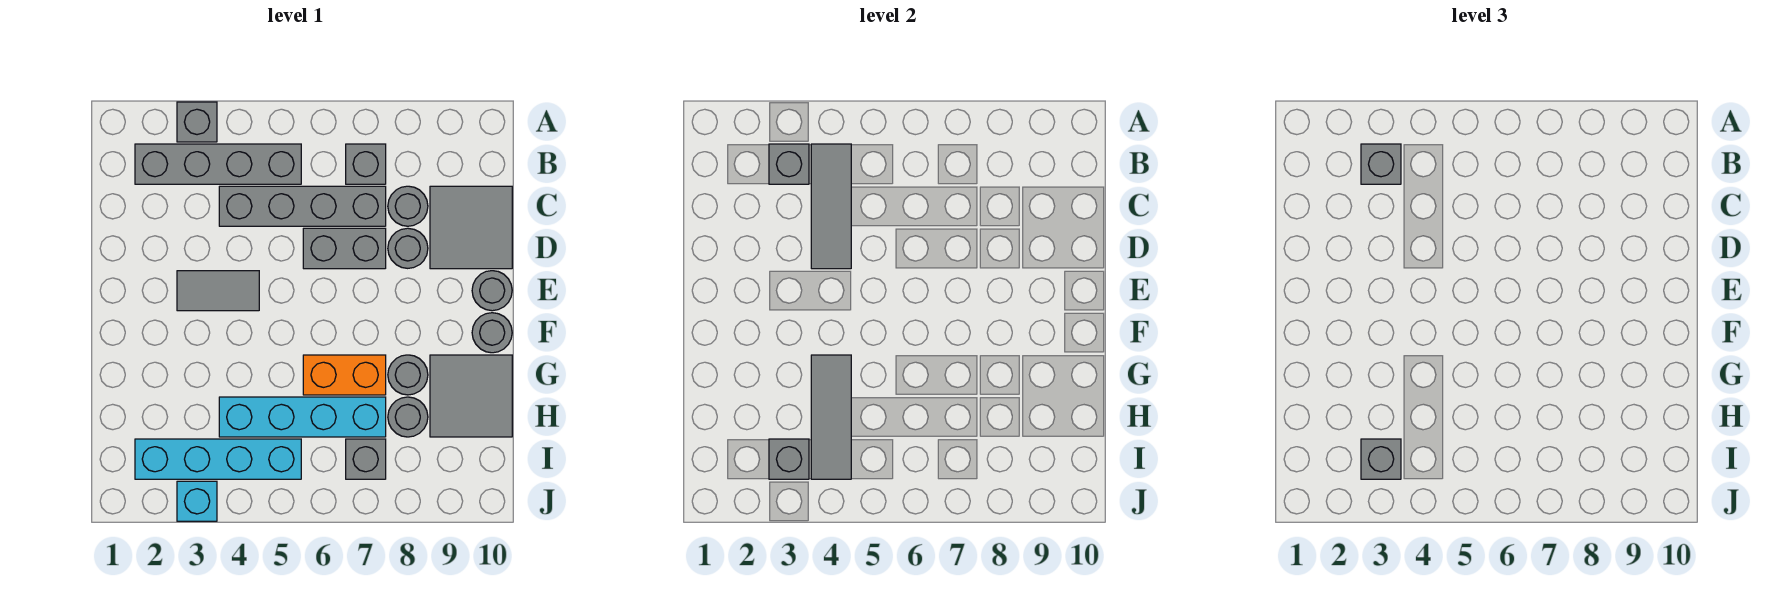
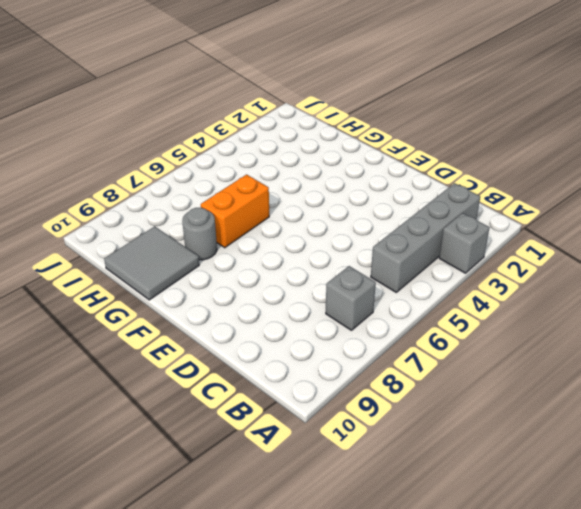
none -> grey 1x4 brick [219,186,386,226]
none -> grey 1x1 round brick [388,186,428,226]
none -> grey 2x2 tile [430,186,512,269]

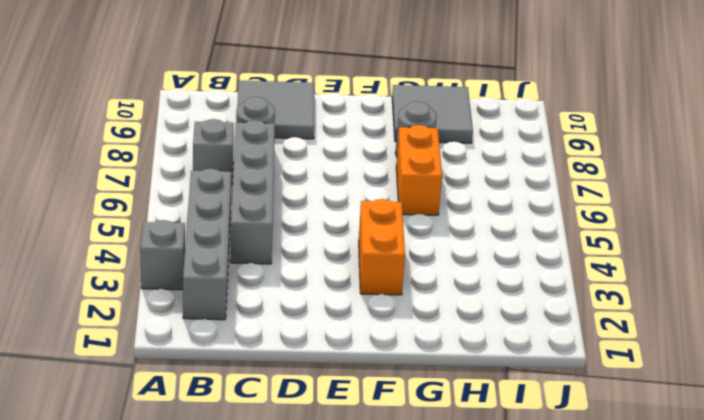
orange 1x2 brick [359,199,405,295] -> none
none -> grey 1x2 brick [303,228,386,269]
none -> grey 1x1 round brick [388,228,428,268]
none -> grey 1x2 tile [177,271,259,311]

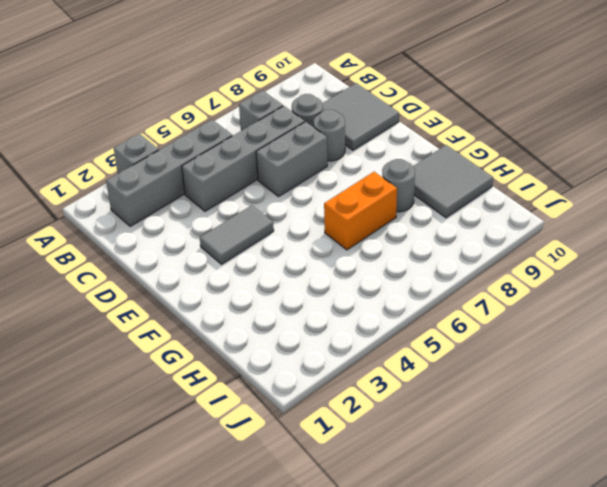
none -> grey 1x1 round brick [472,271,512,311]
none -> grey 1x1 round brick [472,313,512,353]
none -> cyan 1x4 brick [219,397,386,437]

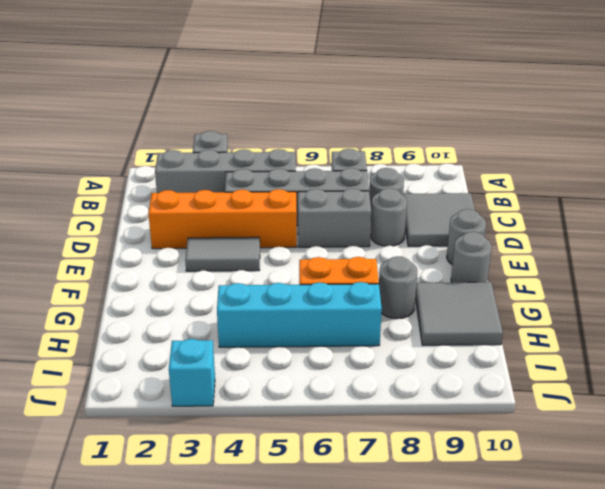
orange 1x4 brick [148,189,297,249] -> none
none -> grey 1x1 round brick [388,397,428,437]
none -> cyan 1x4 brick [135,439,301,479]
none -> grey 1x1 brick [346,439,386,479]

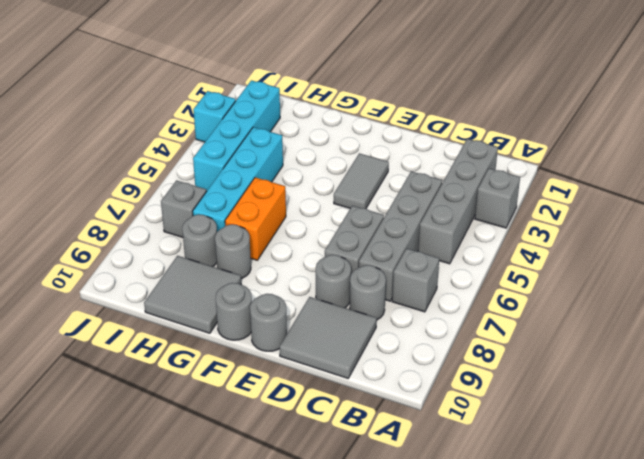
none -> grey 1x1 brick [769,144,809,184]
none -> grey 1x3 tile [811,144,851,269]
none -> grey 1x3 tile [811,355,851,479]

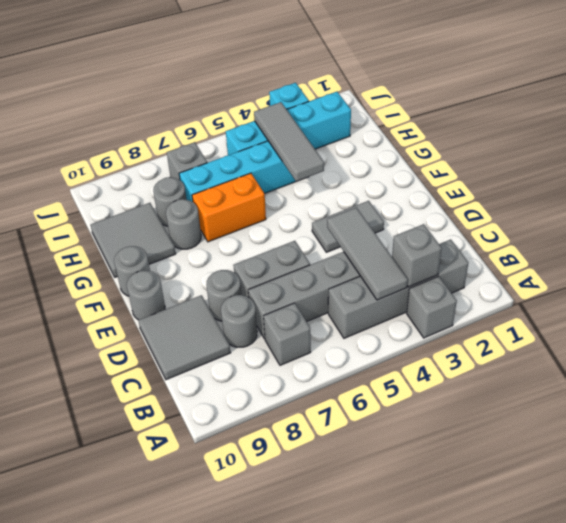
none -> grey 1x1 brick [769,439,809,479]
none -> grey 1x1 brick [1361,144,1401,184]
none -> grey 1x1 brick [1361,439,1401,479]

